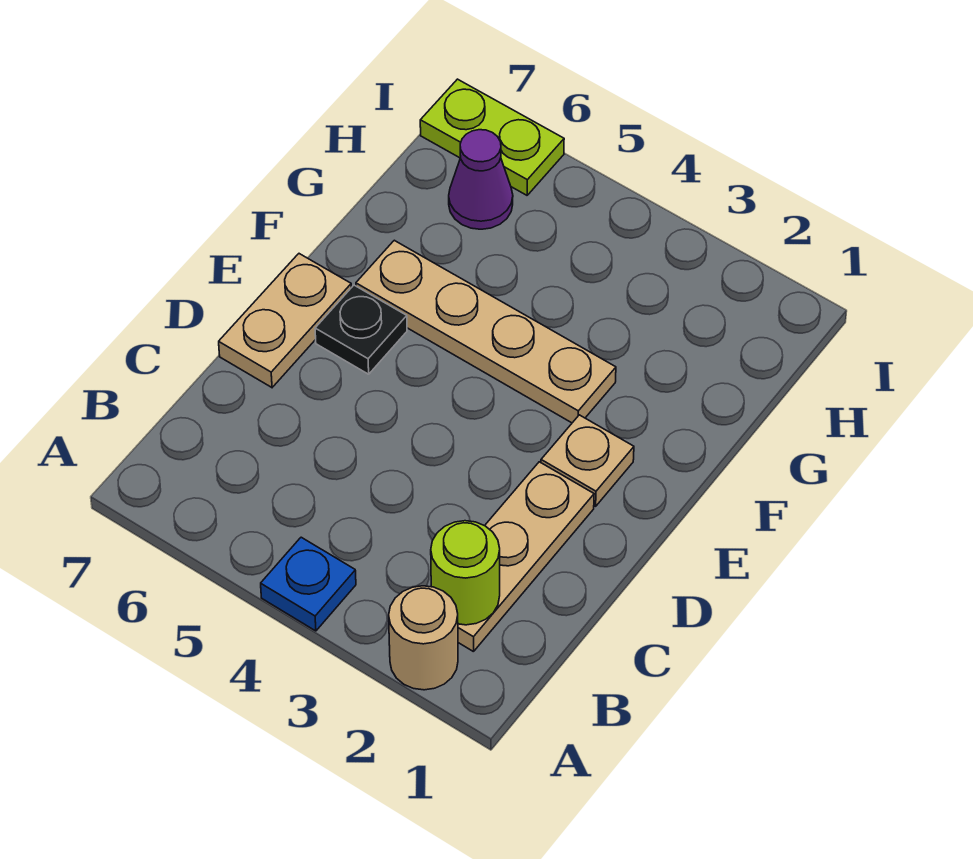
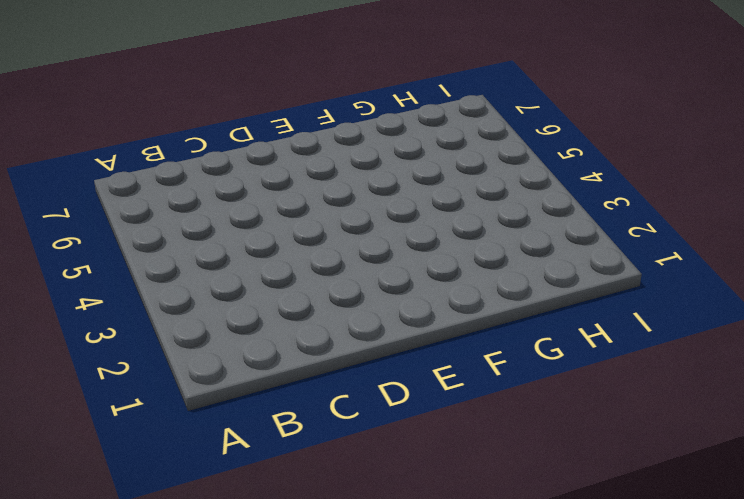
none -> tan 1x1 round brick [389,586,458,690]
none -> blue 1x1 plate [261,537,356,631]

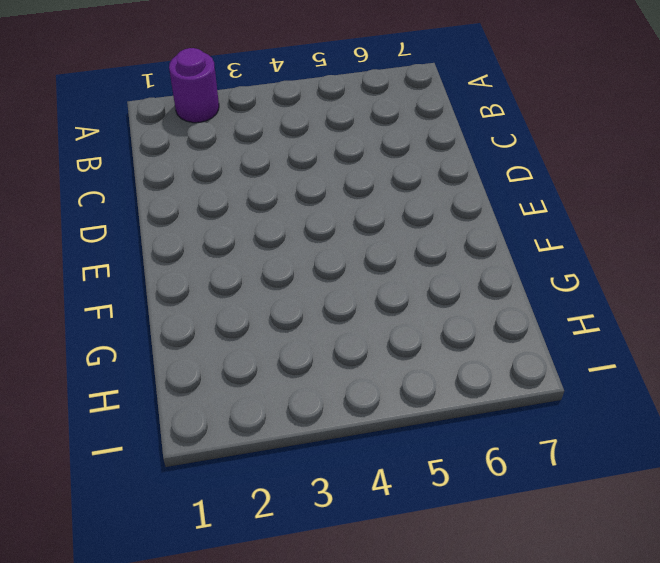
purple 1x1 round brick [169,48,219,123] -> tan 1x1 round brick [389,586,458,690]
none -> blue 1x1 plate [261,537,356,631]
none -> tan 1x3 plate [458,462,594,652]

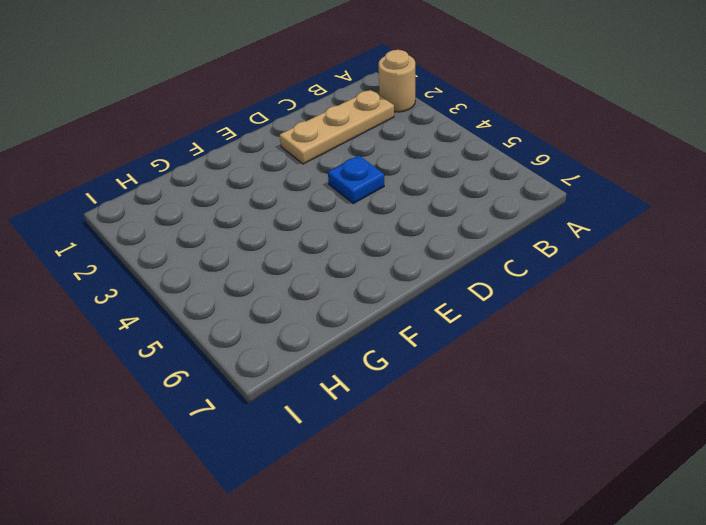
blue 1x1 plate [328,156,384,204] -> blue 1x1 plate moved to [261,537,356,631]
none -> tan 1x2 plate [219,254,351,387]
none -> tan 1x1 plate [541,415,634,506]

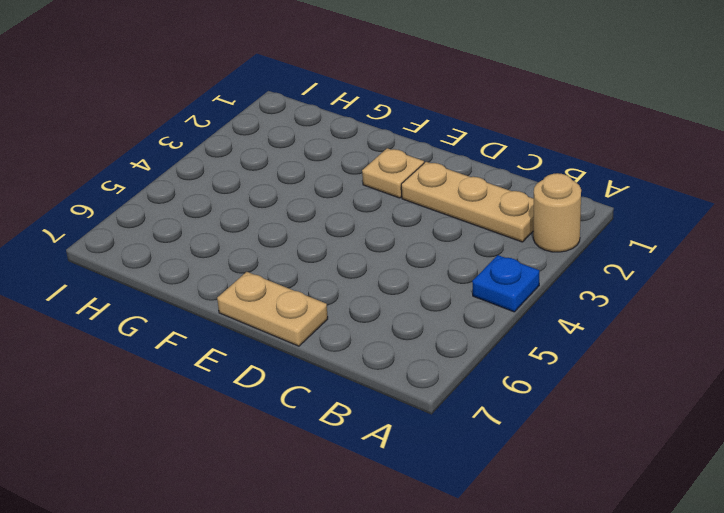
none -> black 1x1 plate [315,285,407,374]
none -> tan 1x4 plate [356,240,616,423]

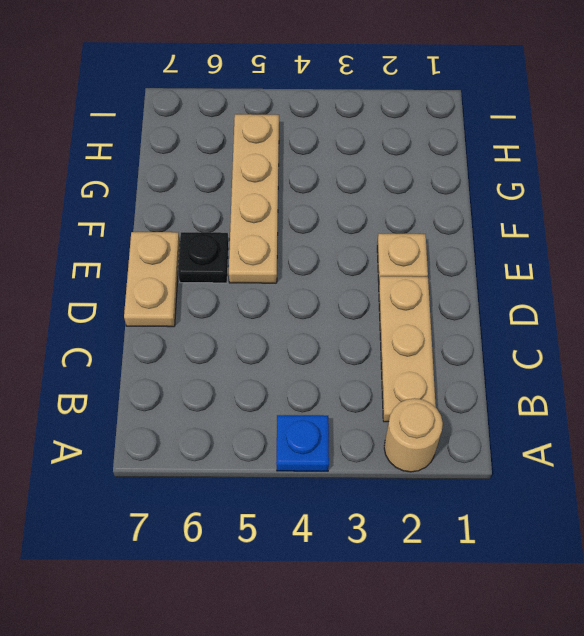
tan 1x4 plate [229,114,279,283] -> tan 1x4 plate turned to [356,240,616,423]
none -> purple 1x1 cone [449,130,513,229]
none -> lime 1x2 plate [420,79,564,195]

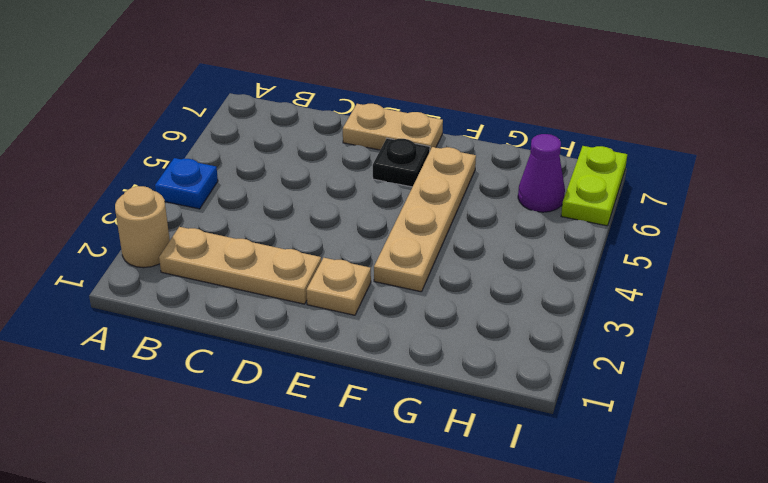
none -> lime 1x1 round brick [431,521,500,625]

